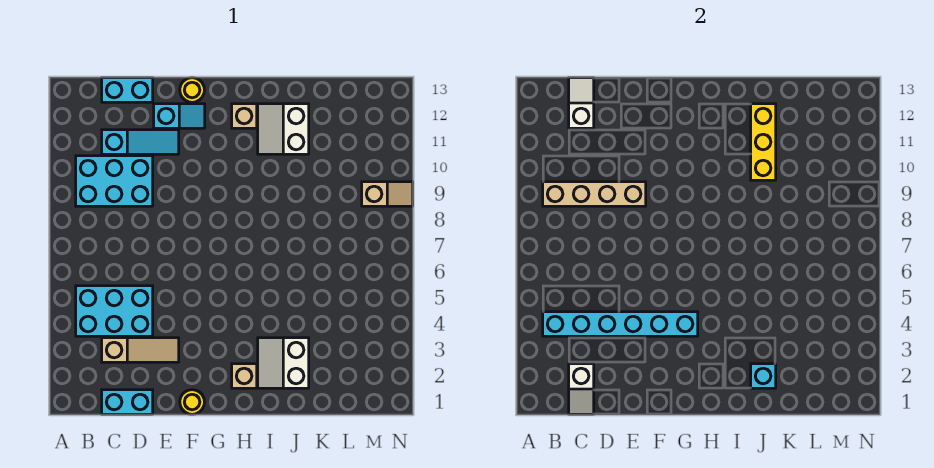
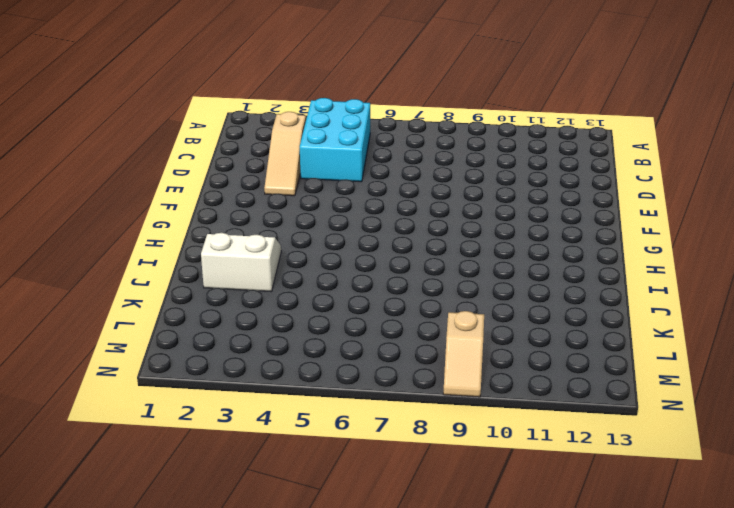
none -> cyan 2x3 brick [76,156,153,206]
none -> cyan 1x2 brick [102,390,153,414]
none -> cyan 1x3 slope [102,130,179,154]

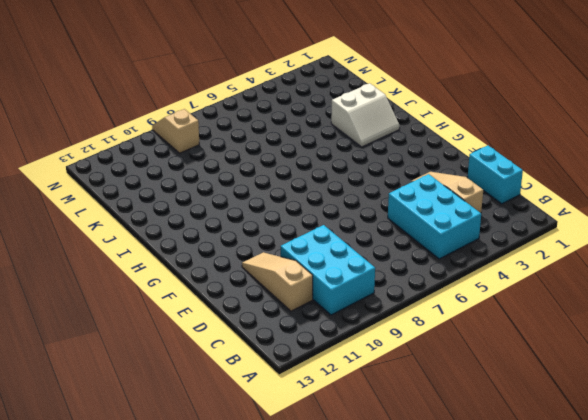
tan 1x3 slope [242,252,313,311] -> cyan 1x3 slope [102,130,179,154]
none -> cyan 1x2 brick [102,78,153,102]
none -> cyan 1x2 slope [154,104,205,128]
none -> yellow 1x1 round brick [180,390,204,414]

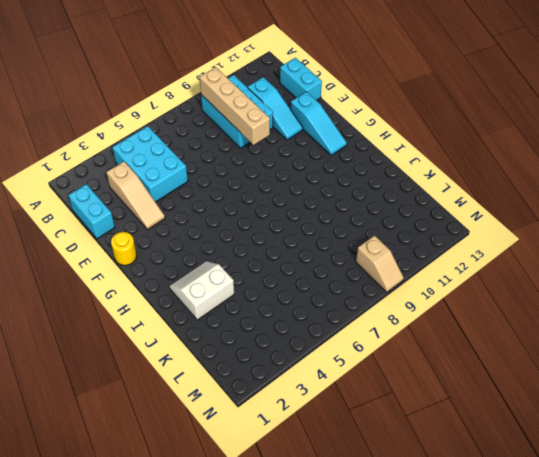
cyan 1x3 slope [291,92,347,155] -> cyan 1x2 slope [154,104,205,128]
none -> yellow 1x1 round brick [180,78,204,102]
none -> tan 1x1 brick [232,364,257,388]
none -> tan 1x1 brick [232,104,257,128]

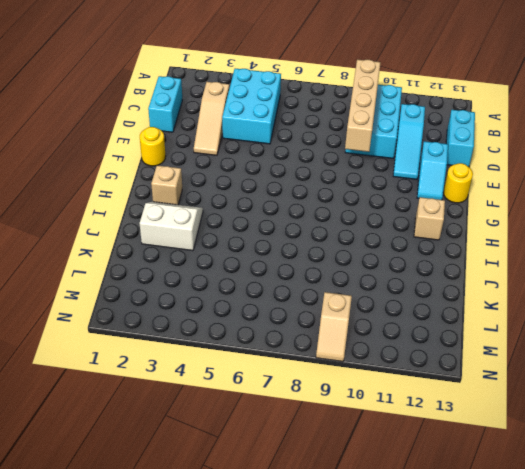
none -> white 2x2 slope [258,104,309,154]
none -> cyan 1x6 brick [543,312,698,336]
none -> white 1x2 slope [569,364,594,414]

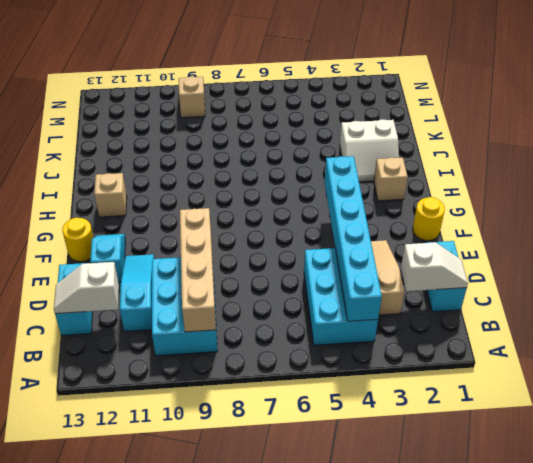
none -> white 2x2 slope [258,104,309,154]
none -> cyan 1x1 brick [751,364,776,388]
none -> yellow 1x3 brick [751,104,776,180]

